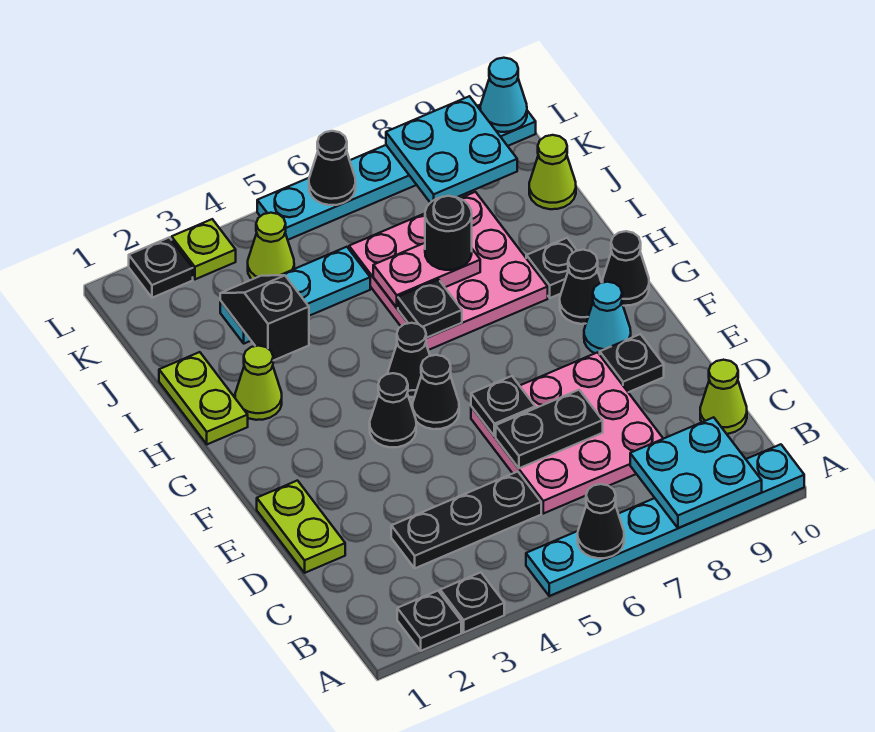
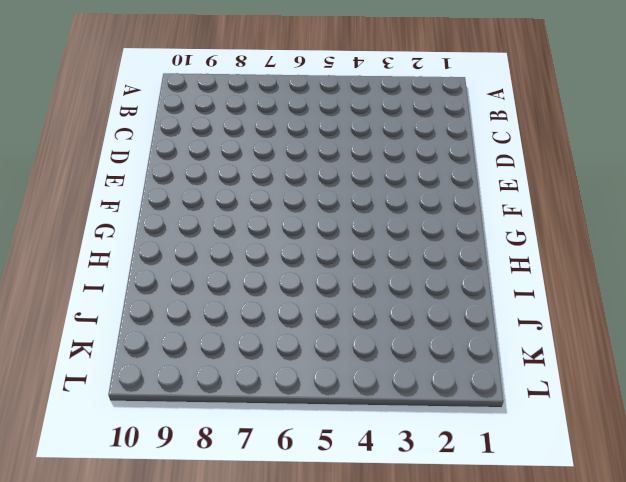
none -> black 1x1 plate [397,591,461,651]
none -> black 1x1 plate [440,572,504,633]
none -> cyan 1x6 plate [526,444,804,596]
none -> black 1x3 plate [391,472,541,568]

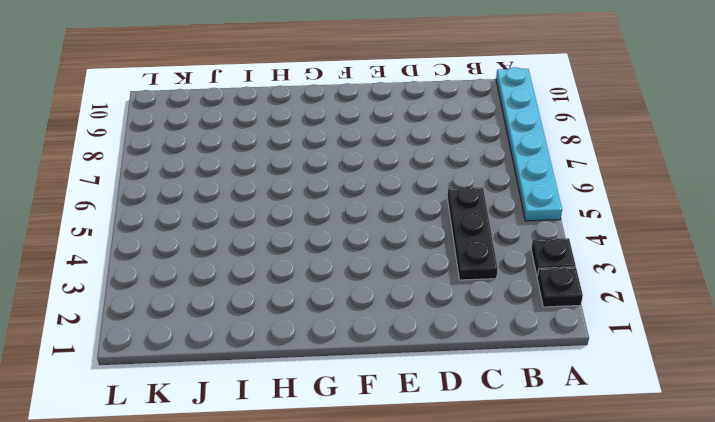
none -> pink 3x3 plate [471,352,663,514]
none -> lime 1x1 cone [700,360,747,434]
none -> lime 1x2 plate [257,481,345,573]
none -> black 1x1 plate [600,334,664,392]

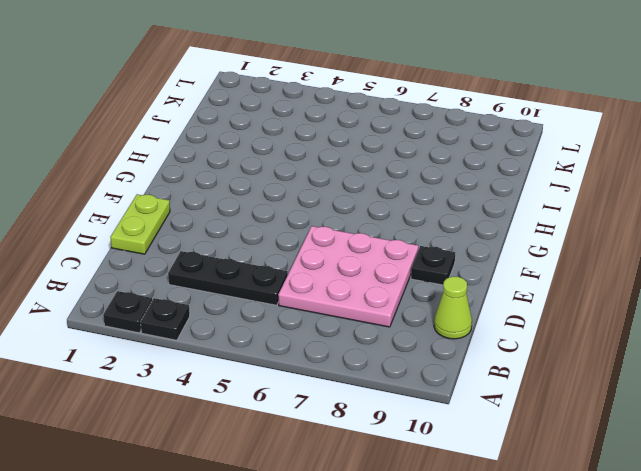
none -> cyan 1x6 plate [526,444,804,596]
none -> black 1x1 cone [370,373,416,447]
none -> black 1x1 cone [413,355,459,429]
none -> cyan 1x1 cone [584,282,631,355]

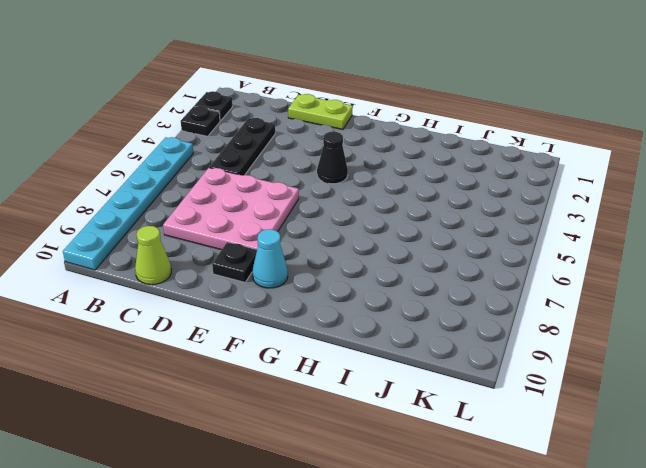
none -> black 1x1 cone [413,355,459,429]
none -> black 1x1 cone [388,323,430,397]
none -> black 1x1 cone [560,250,601,324]
none -> black 1x1 cone [602,231,649,306]

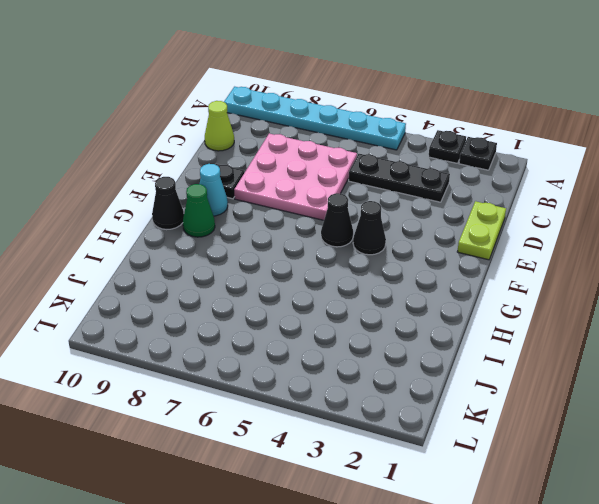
green 1x1 cone [183,184,215,237] -> black 1x1 cone [560,250,601,324]
none -> black 1x1 cone [388,323,430,397]
none -> lime 1x2 plate [159,352,248,444]
none -> lime 1x1 cone [235,346,282,420]
none -> pink 3x3 plate [349,192,548,350]

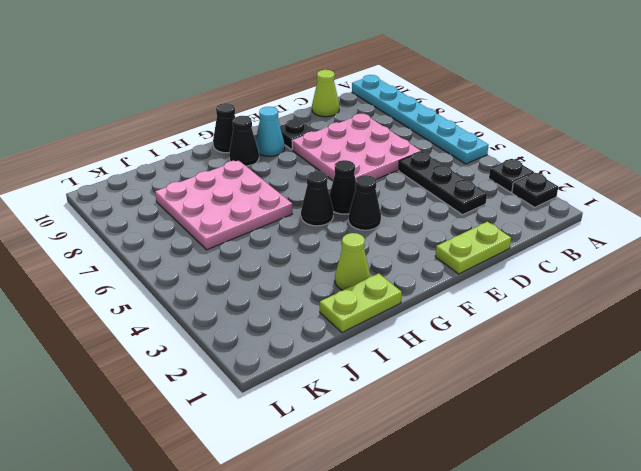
none -> black 1x1 plate [526,238,577,298]
none -> cyan 1x3 plate [220,247,370,344]
none -> lime 1x1 cone [529,135,576,209]
none -> lime 1x1 cone [248,213,294,279]

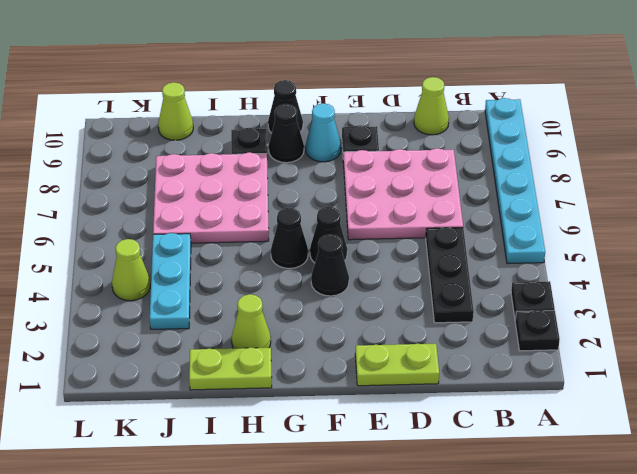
none -> black 1x1 plate [129,237,193,298]
none -> lime 1x1 plate [172,219,236,279]
none -> cyan 1x6 plate [257,105,536,240]
none -> black 1x1 cone [578,484,624,558]

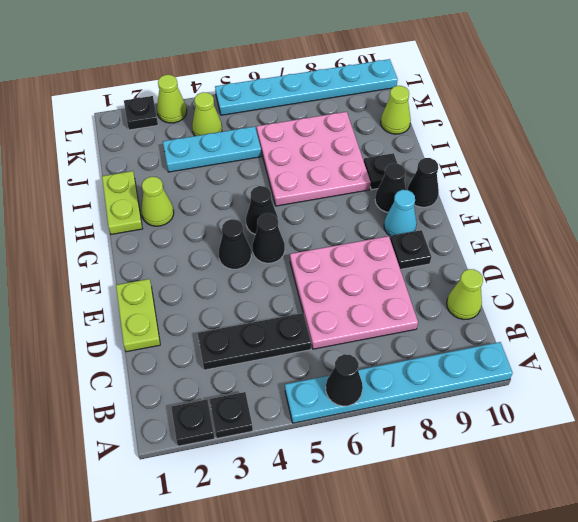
lime 1x1 cone [157,75,187,123] -> lime 1x1 plate [172,219,236,279]
none -> cyan 2x2 plate [630,417,762,528]
none -> black 1x2 plate [496,390,603,468]
none -> black 1x1 plate [471,376,535,436]
none -> black 1x1 plate [398,280,462,338]

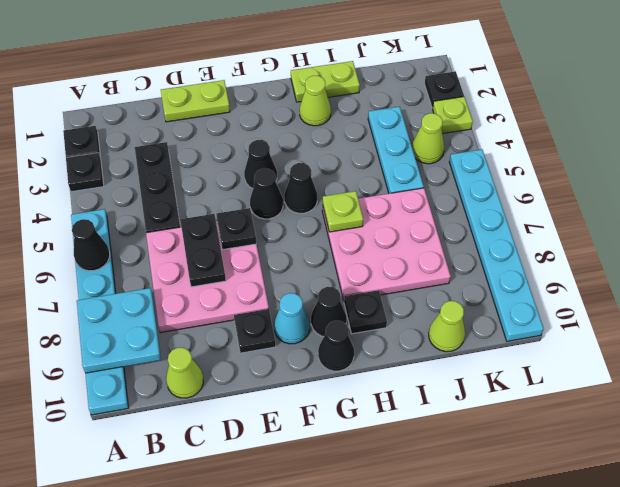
lime 1x1 plate [323,191,363,232] -> black 1x1 plate [398,280,462,338]
none -> black 1x2 slope [220,275,309,361]
none -> pink 1x2 plate [373,243,480,308]
none -> cyan 2x2 plate [386,96,517,203]
none -> black 1x1 cone [309,131,356,205]

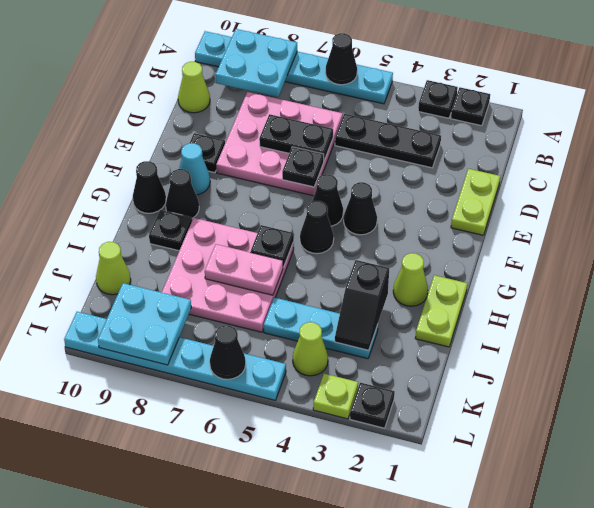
none -> cyan 1x1 cone [480,58,527,132]
none -> black 1x1 round brick [425,196,472,270]

